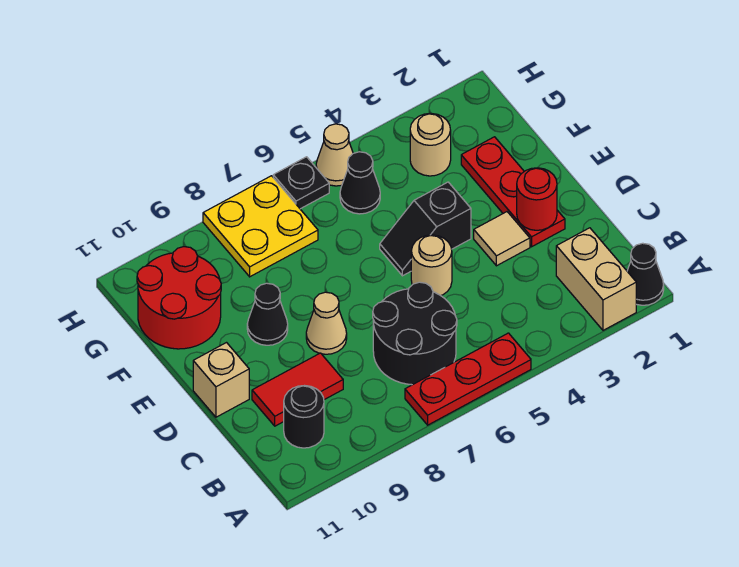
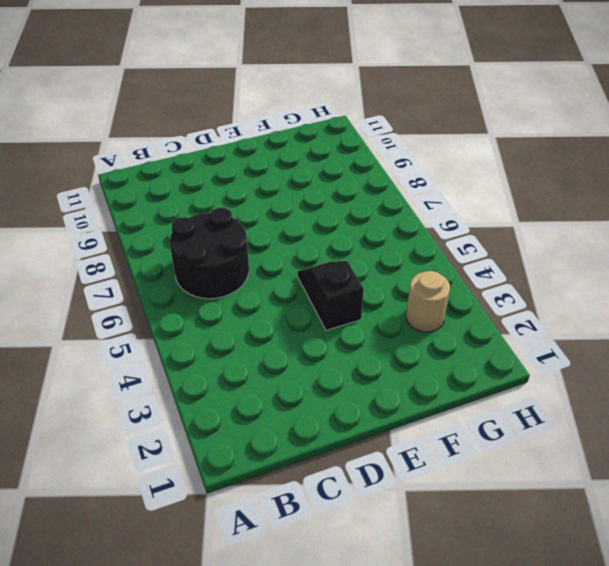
none -> black 1x1 cone [627,243,664,305]
none -> tan 1x2 brick [556,228,636,330]
none -> red 1x3 plate [405,333,531,425]

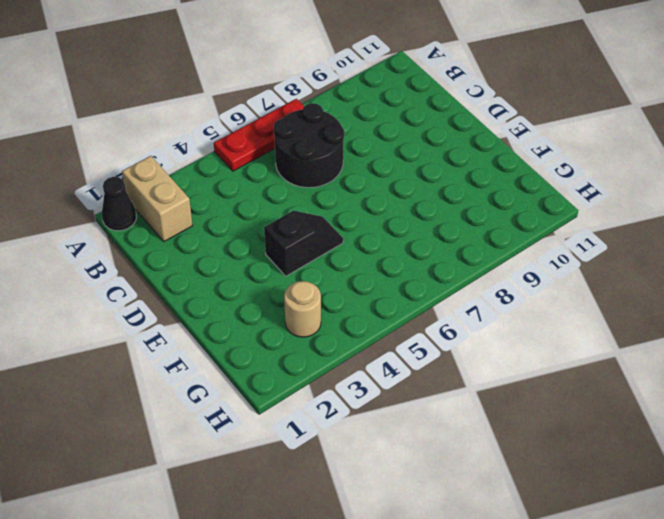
none -> black 1x1 round brick [284,386,324,448]
none -> red 1x2 tile [252,353,343,426]
none -> red 1x3 plate [461,137,565,247]

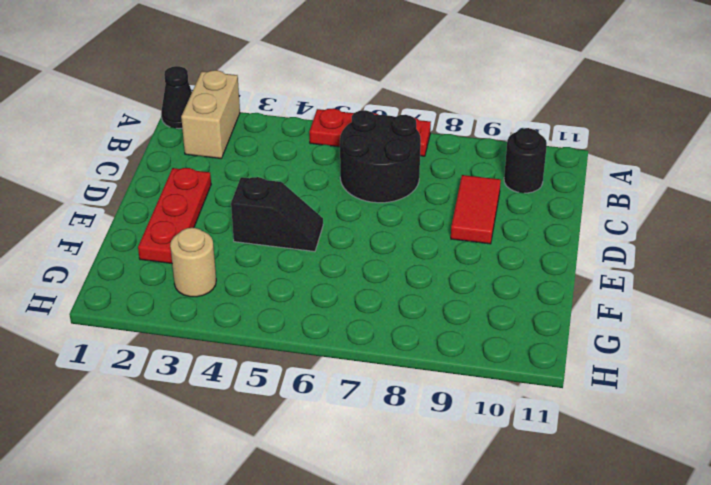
red 1x2 tile [451,175,501,244] -> red 1x2 tile turned to [252,353,343,426]
none -> tan 1x1 tile [474,212,530,266]
none -> tan 1x1 round brick [411,235,452,296]
none -> tan 1x1 cone [306,292,347,354]

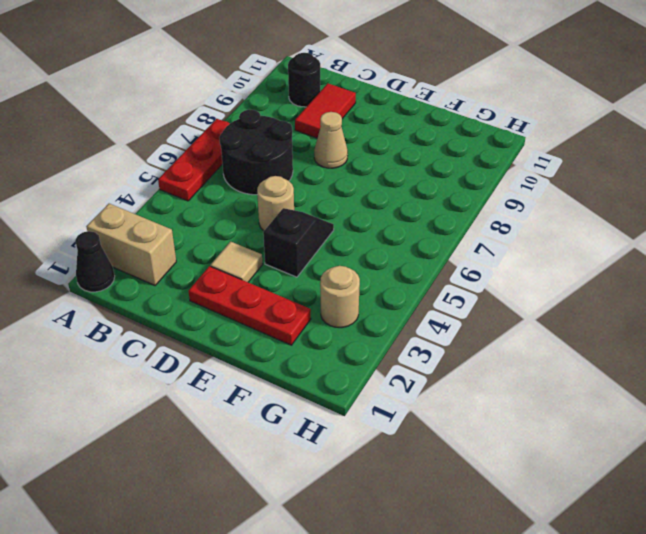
none -> tan 1x1 brick [193,343,249,417]
none -> black 1x1 cone [247,283,288,345]
none -> red 2x2 round brick [137,247,221,349]

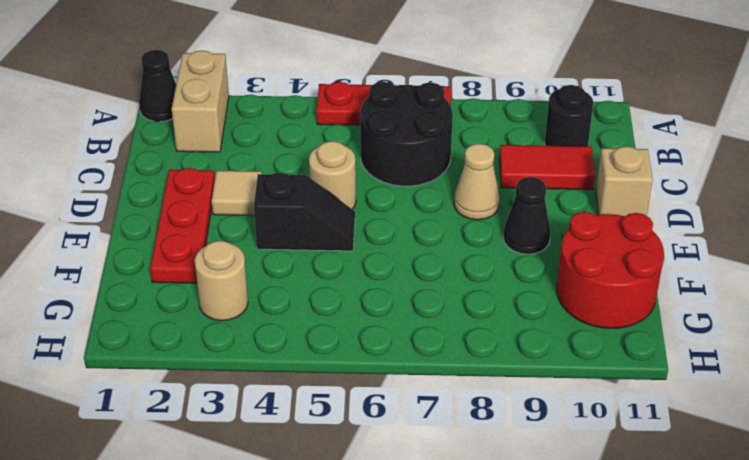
none -> black 1x1 cone [340,152,380,214]
none -> yellow 2x2 plate [203,176,318,277]
none -> tan 1x1 cone [316,124,353,186]

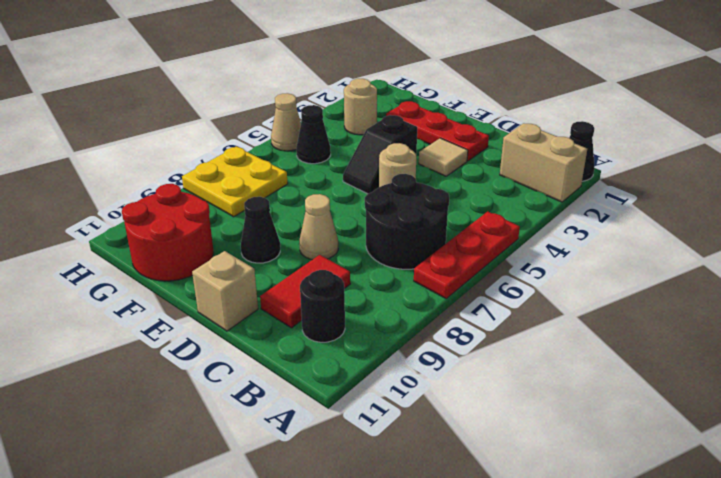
none -> black 1x1 plate [273,157,329,209]
none -> red 1x1 round brick [517,168,557,230]

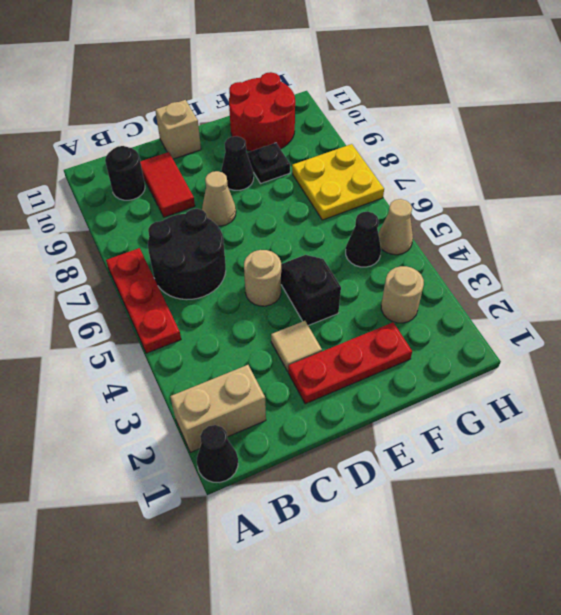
black 1x1 plate [247,143,290,183] -> black 1x1 plate moved to [273,157,329,209]
none -> red 1x1 round brick [517,168,557,230]

